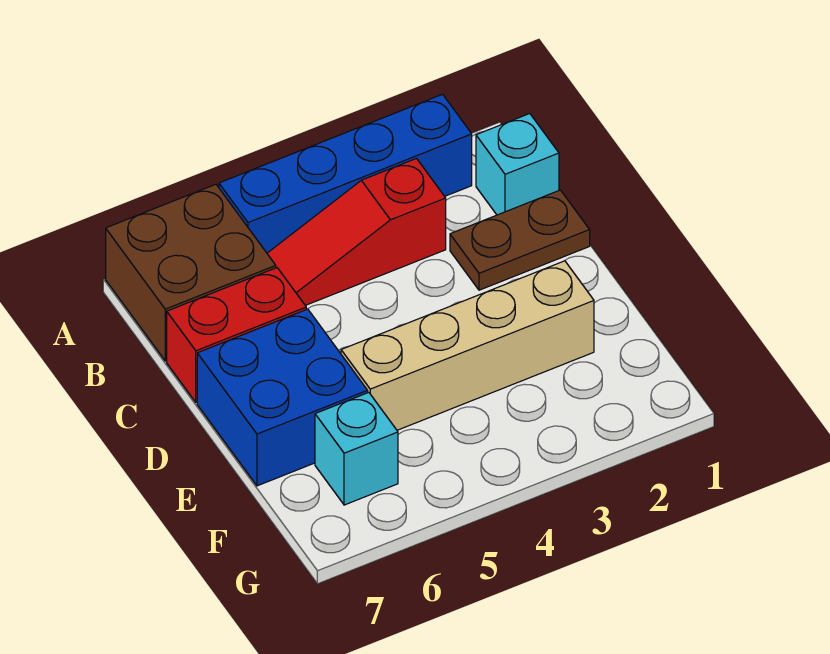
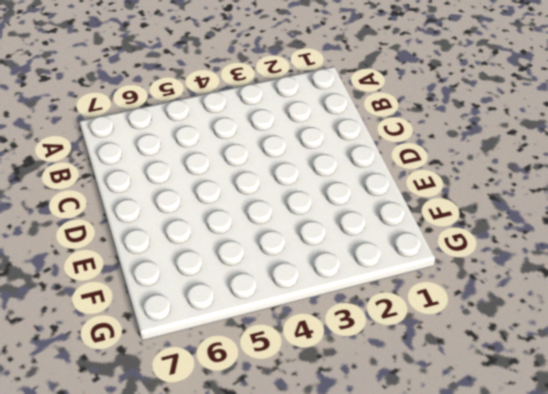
none -> blue 1x4 brick [219,94,472,253]
none -> brown 2x2 brick [106,184,276,361]

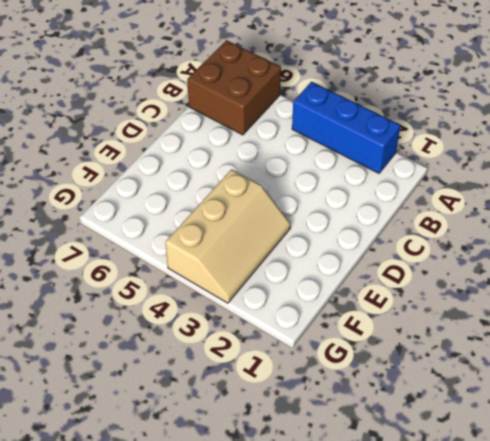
blue 1x3 brick [292,82,401,173] -> blue 1x4 brick [219,94,472,253]
tan 2x3 slope [165,169,291,303] -> tan 1x4 brick [341,261,594,430]
none -> cyan 1x1 brick [476,114,559,215]
none -> red 1x3 slope [267,159,446,305]

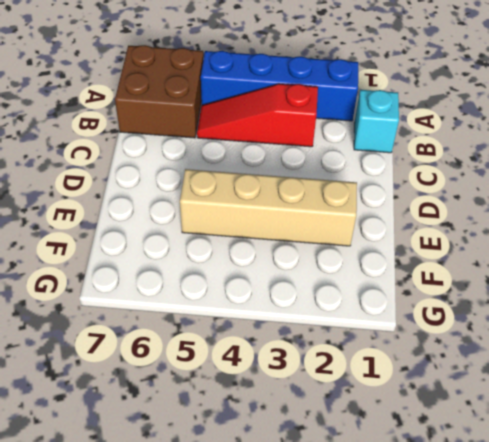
none -> brown 1x2 plate [450,190,590,290]
none -> red 1x2 brick [167,268,306,402]

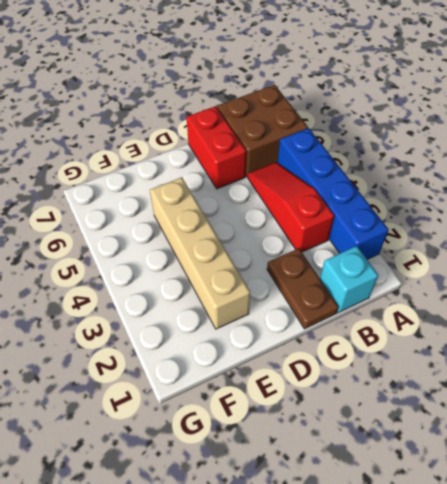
none -> blue 2x2 brick [197,309,368,486]
none -> cyan 1x1 brick [315,392,398,505]

